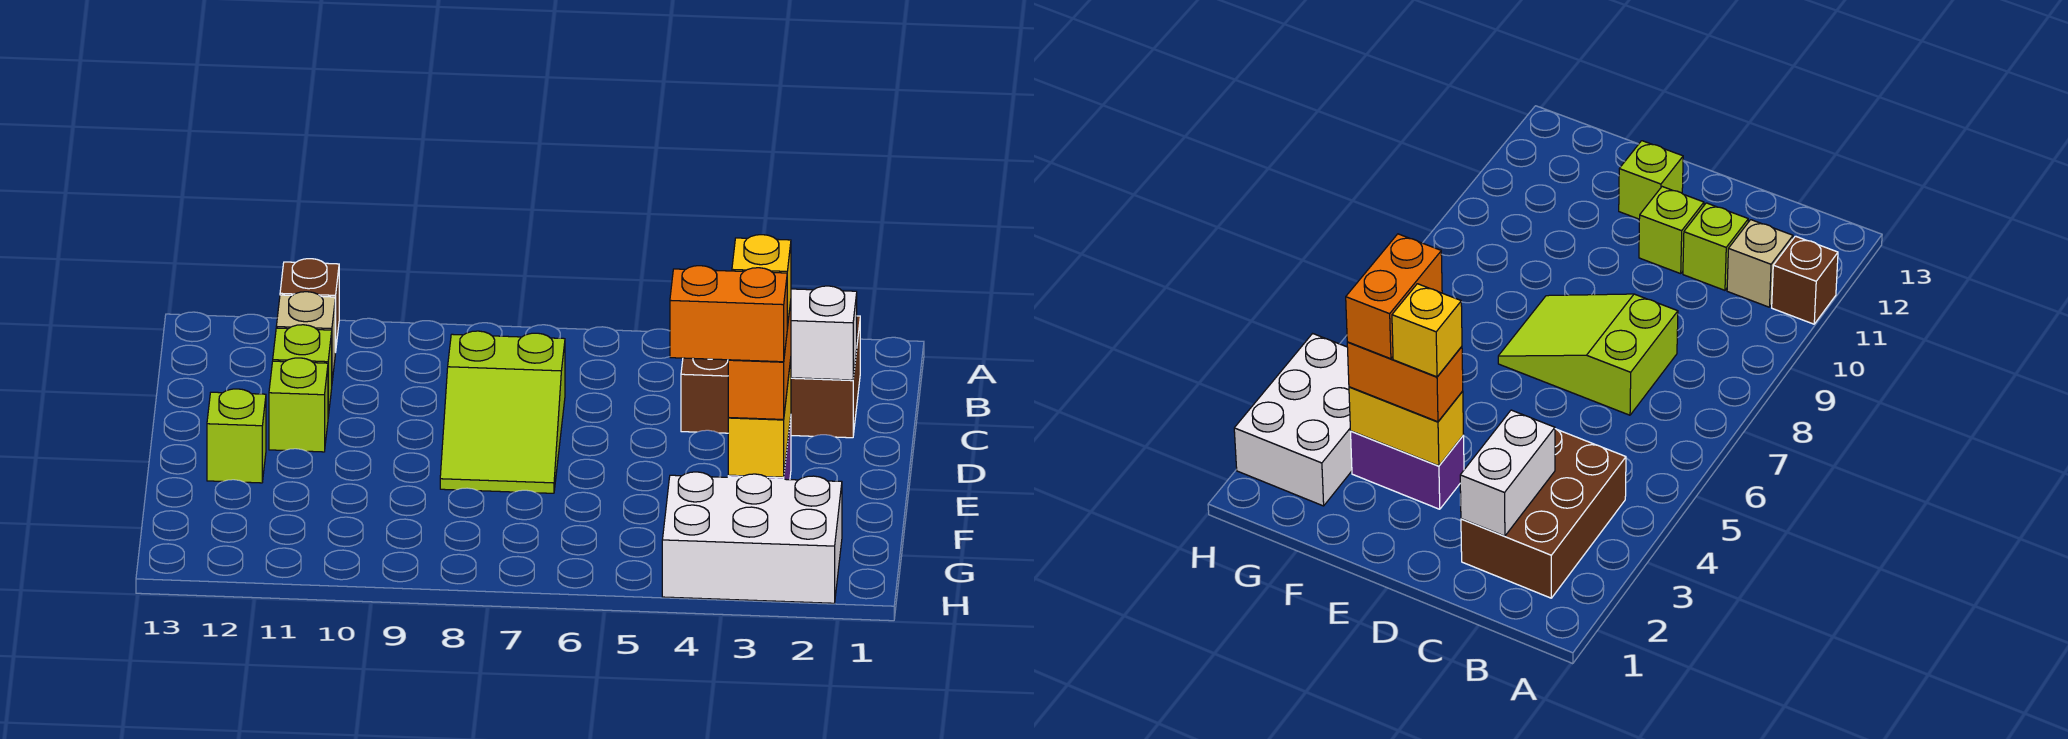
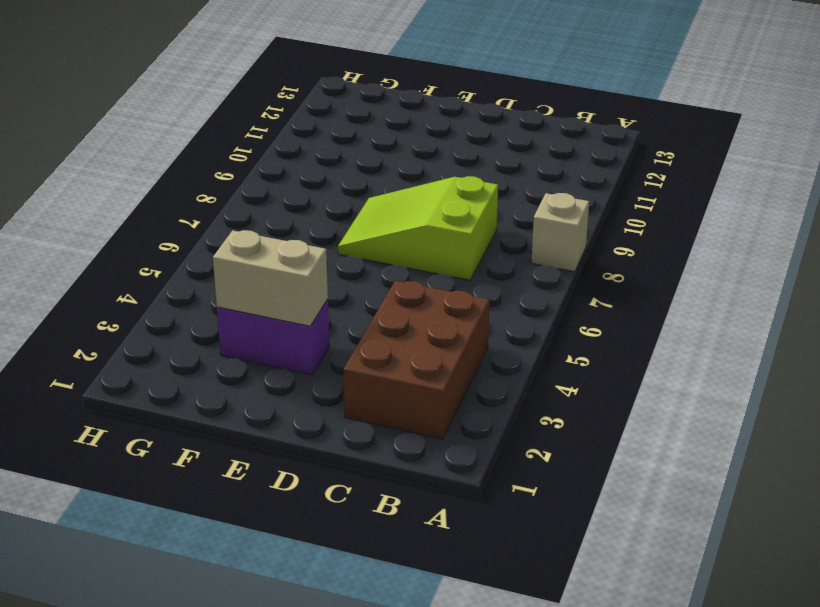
tan 1x1 brick [531,193,589,272] -> tan 1x1 brick moved to [276,292,335,381]
tan 1x2 brick [213,230,328,326] -> yellow 1x2 brick [728,360,791,477]
none -> brown 1x1 brick [280,259,339,352]
none -> lime 1x1 brick [273,325,332,416]
none -> lime 1x1 brick [269,358,328,452]

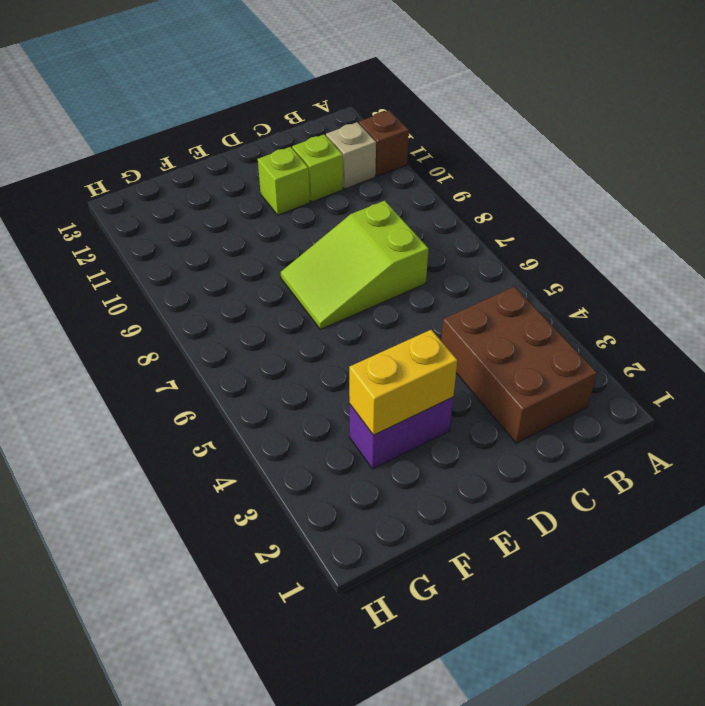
none -> lime 1x1 brick [207,389,266,483]
none -> white 2x3 brick [662,472,842,603]
none -> white 1x2 brick [791,286,857,380]

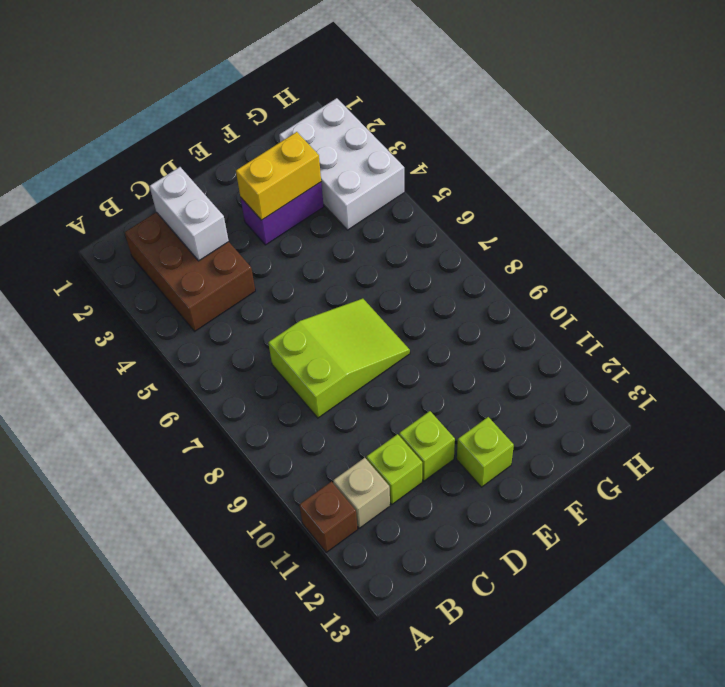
none -> orange 1x2 brick [728,302,791,419]
none -> yellow 1x1 brick [732,235,791,328]
none -> orange 1x2 brick [670,266,787,362]

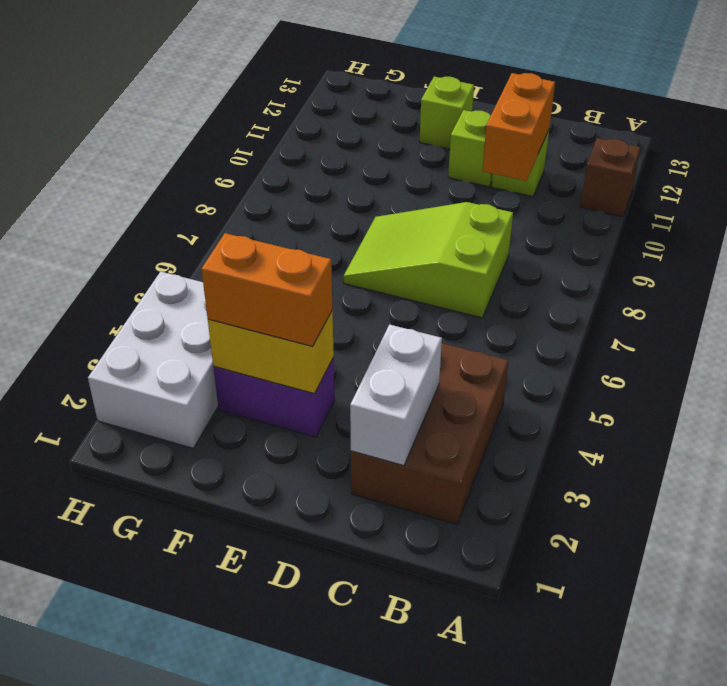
orange 1x2 brick [483,73,555,181] -> orange 1x2 brick moved to [670,266,787,362]
none -> tan 1x1 brick [276,292,335,381]
none -> yellow 1x1 brick [732,235,791,328]

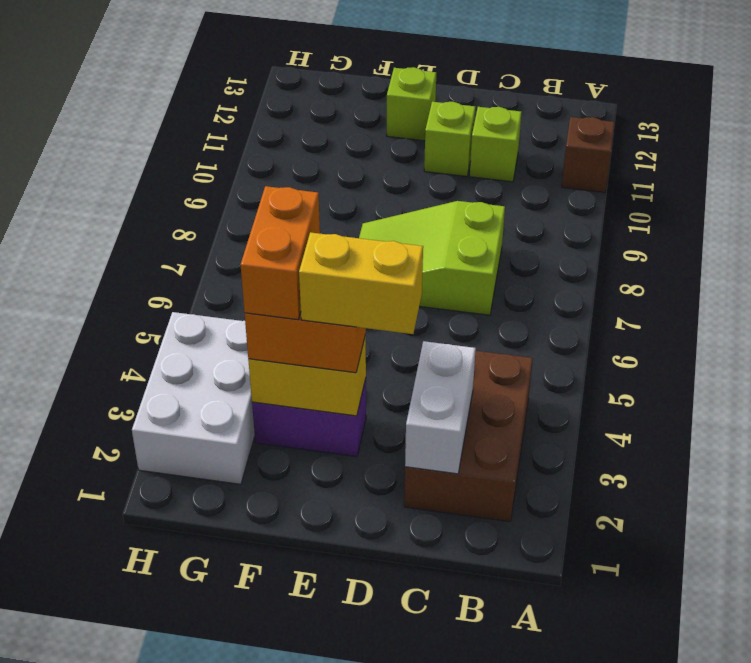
yellow 1x2 brick [299,232,423,334] -> yellow 1x1 brick [732,235,791,328]
none -> tan 1x1 brick [276,292,335,381]

